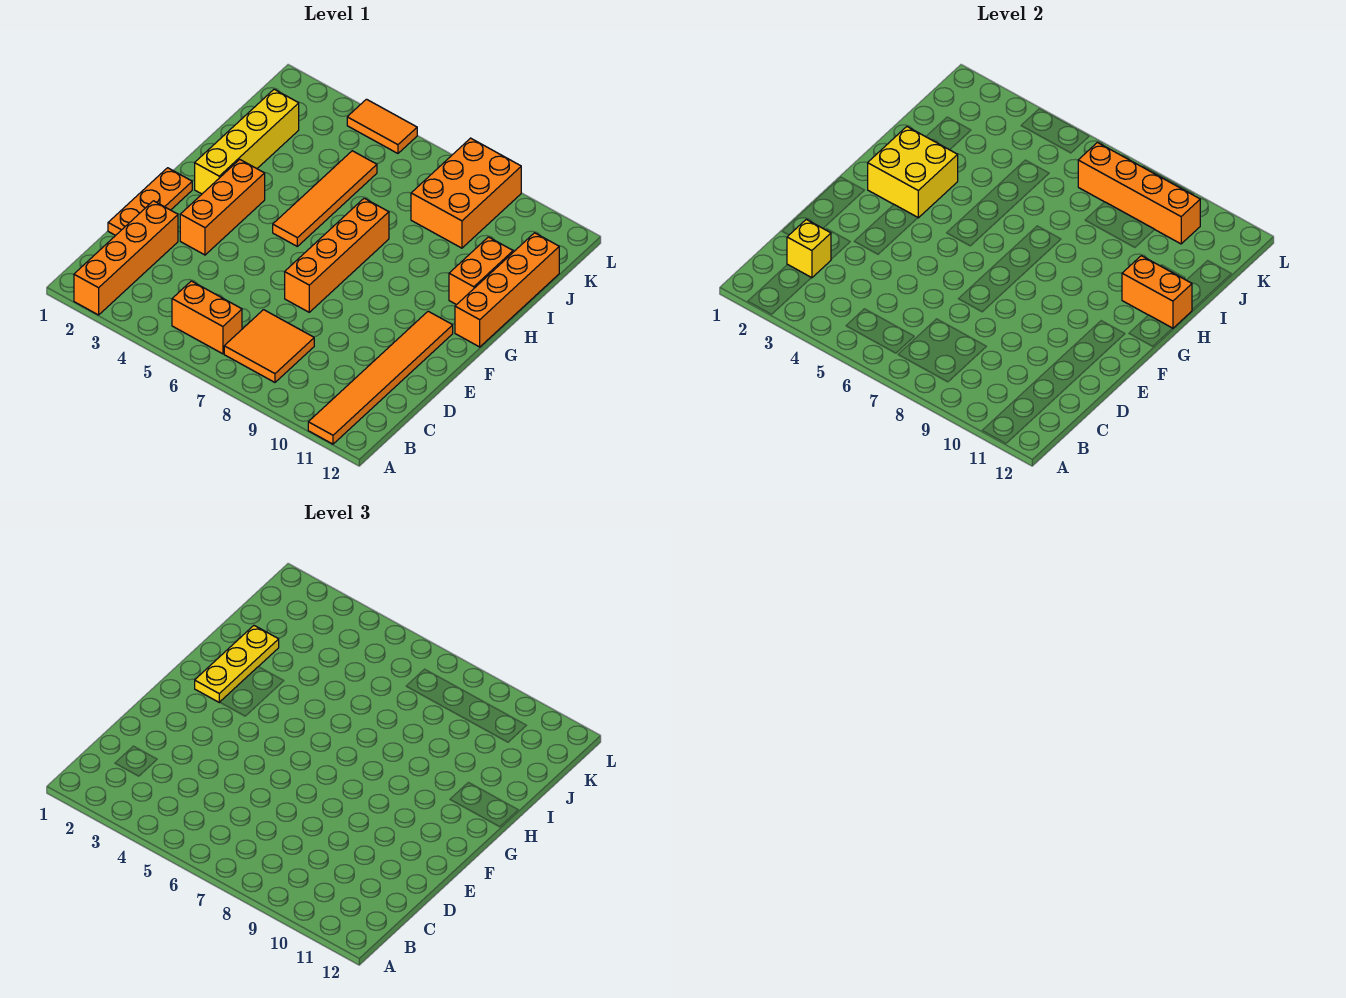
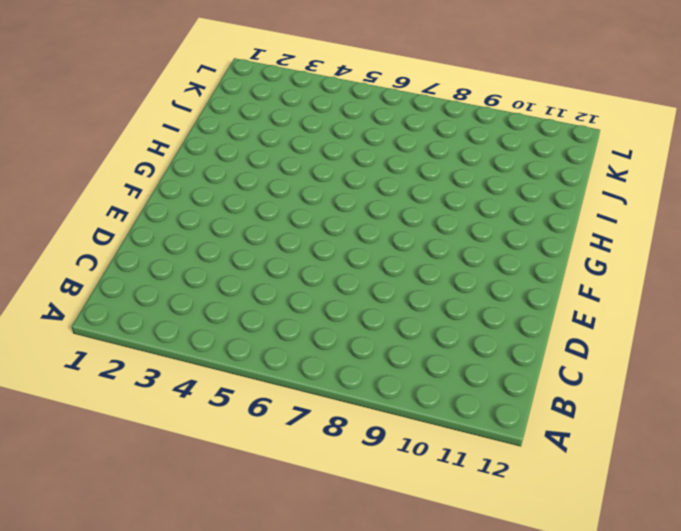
none -> orange 1x4 brick [74,201,178,315]
none -> orange 1x6 tile [308,311,453,444]
none -> orange 1x2 brick [172,281,242,354]

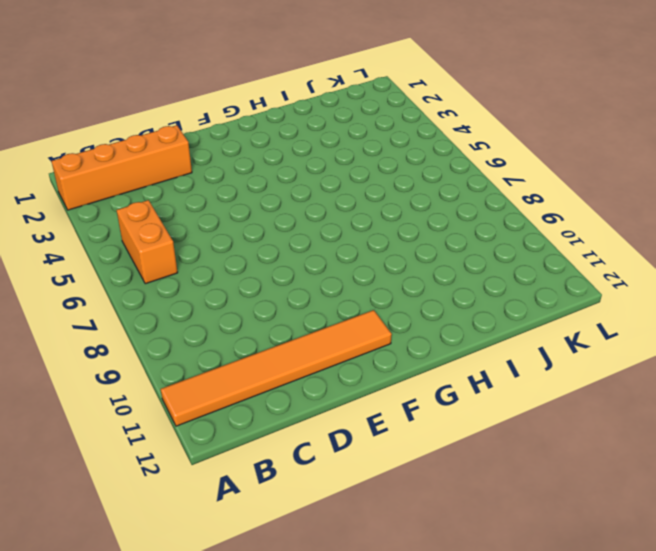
none -> orange 2x2 tile [224,310,314,382]
none -> orange 1x3 plate [108,168,192,235]
none -> orange 1x3 brick [180,159,265,255]

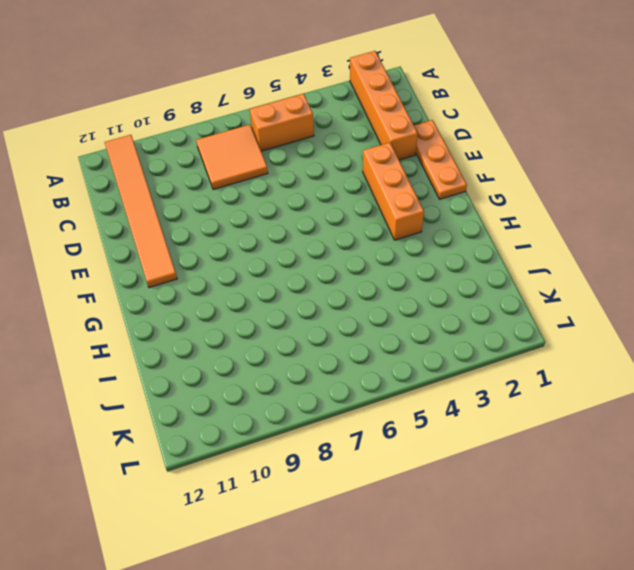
none -> orange 1x4 brick [285,198,389,312]
none -> yellow 1x4 brick [195,89,299,194]
none -> orange 1x4 tile [273,151,377,246]

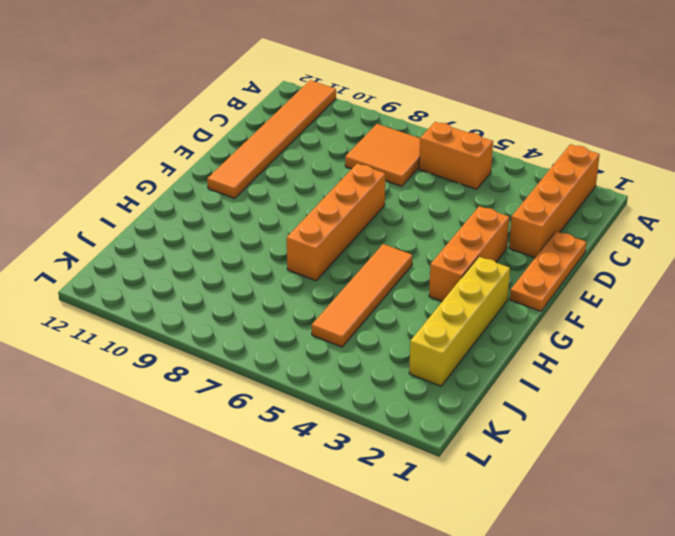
none -> orange 1x4 brick [455,233,559,347]
none -> orange 1x2 brick [449,237,513,305]
none -> orange 2x3 brick [411,138,521,248]

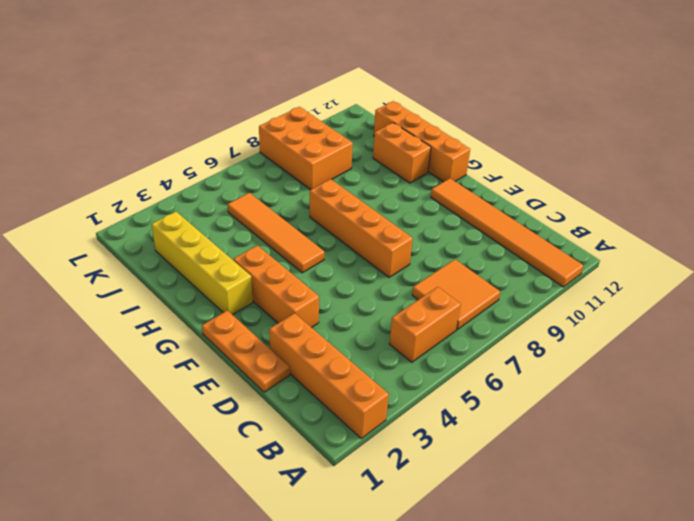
none -> orange 1x2 tile [347,99,417,153]
none -> yellow 1x1 brick [787,219,831,278]
none -> yellow 2x2 brick [868,127,958,218]

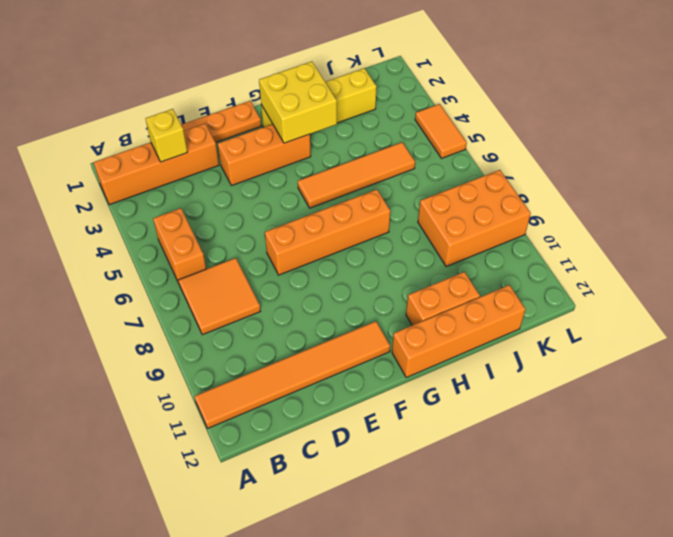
none -> orange 1x2 brick [1122,256,1192,328]
none -> orange 1x4 brick [1078,143,1200,244]
none -> yellow 1x3 plate [195,626,279,702]

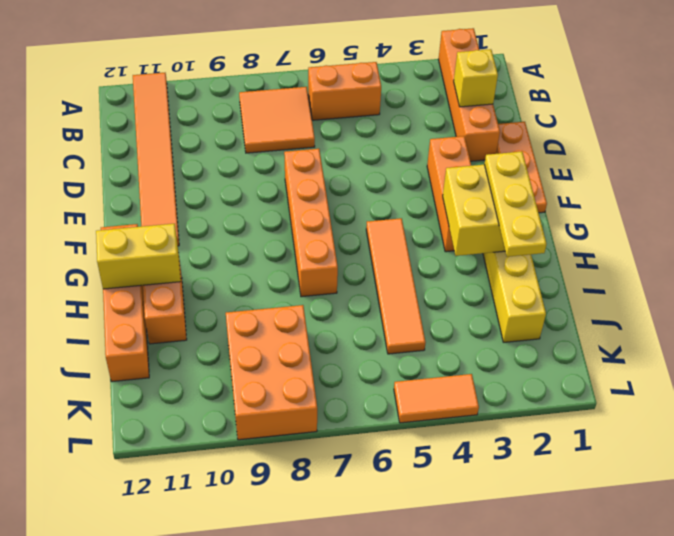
yellow 1x2 brick [96,224,181,289] -> orange 1x2 brick [1122,256,1192,328]
none -> orange 1x4 brick [1078,143,1200,244]

